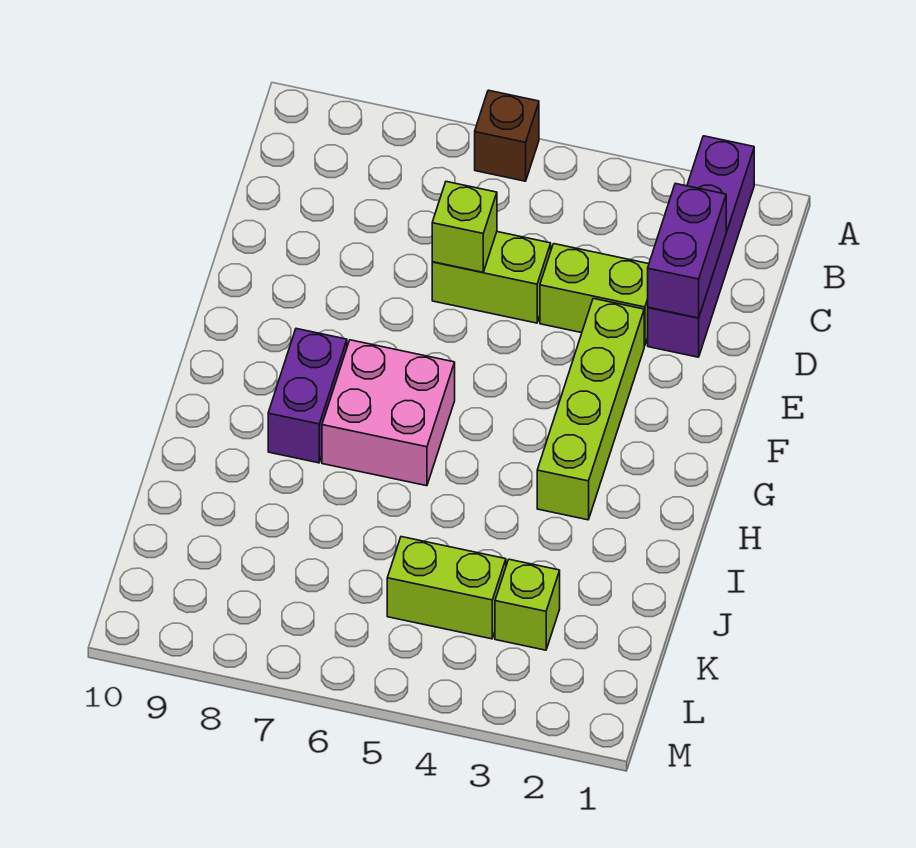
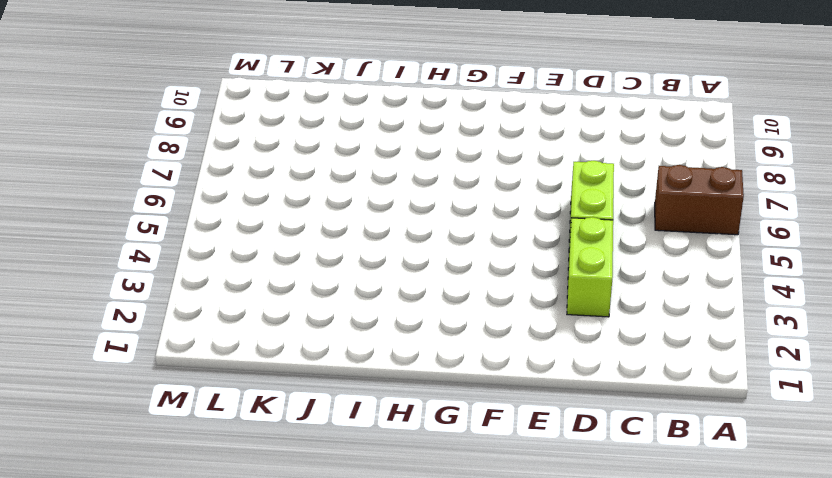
brown 1x2 brick [655,165,744,235] -> brown 1x1 brick [475,90,539,181]
none -> purple 1x4 brick [648,136,754,357]
none -> lime 1x4 brick [537,298,644,520]

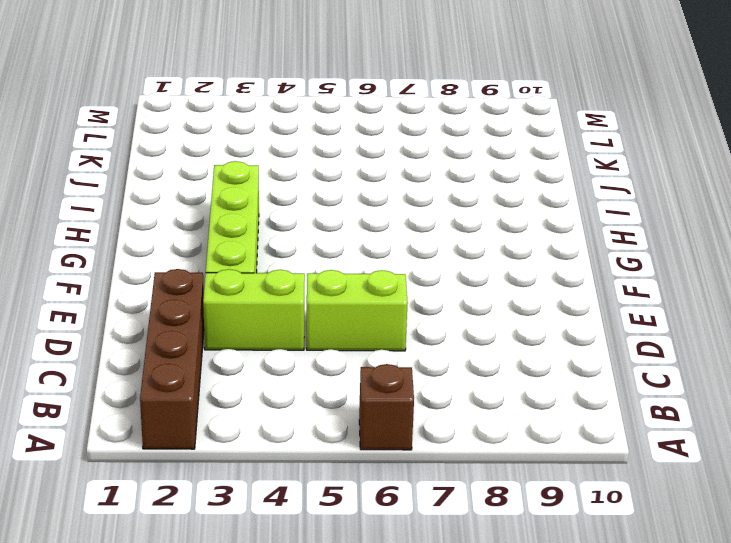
brown 1x4 brick [140,269,204,449] -> purple 1x4 brick [648,136,754,357]
none -> pink 2x2 brick [322,340,455,486]
none -> purple 1x2 brick [268,329,347,463]

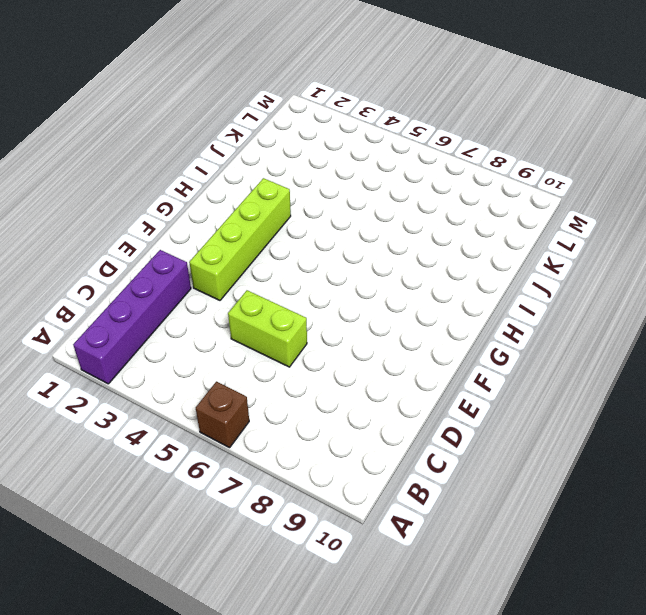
none -> lime 1x2 brick [540,244,649,346]
none -> pink 2x2 brick [322,340,455,486]

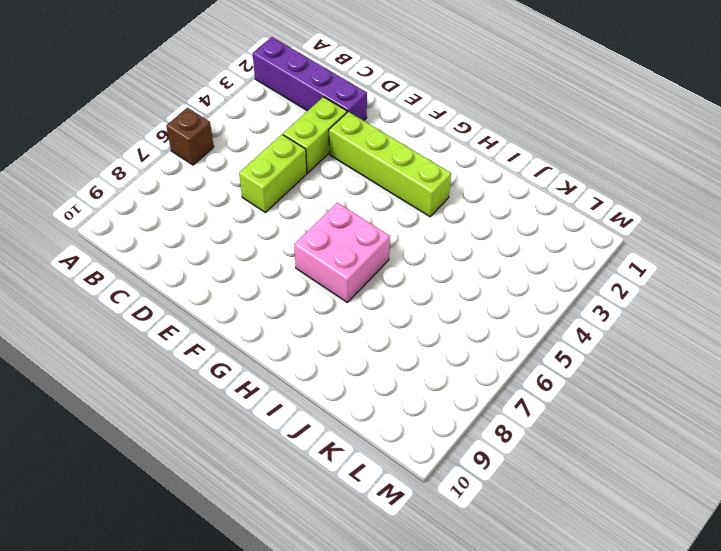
none -> purple 1x2 brick [268,329,347,463]
none -> lime 1x1 brick [495,559,560,650]

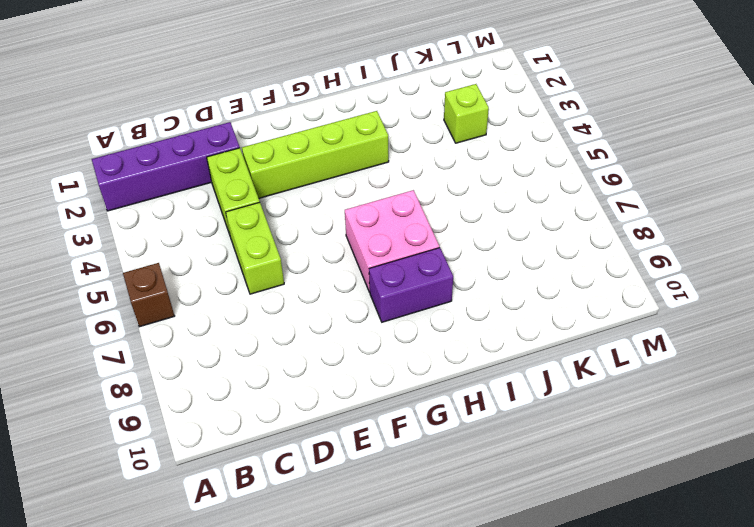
none -> lime 1x2 brick [387,537,506,639]
none -> purple 1x2 brick [648,184,726,318]

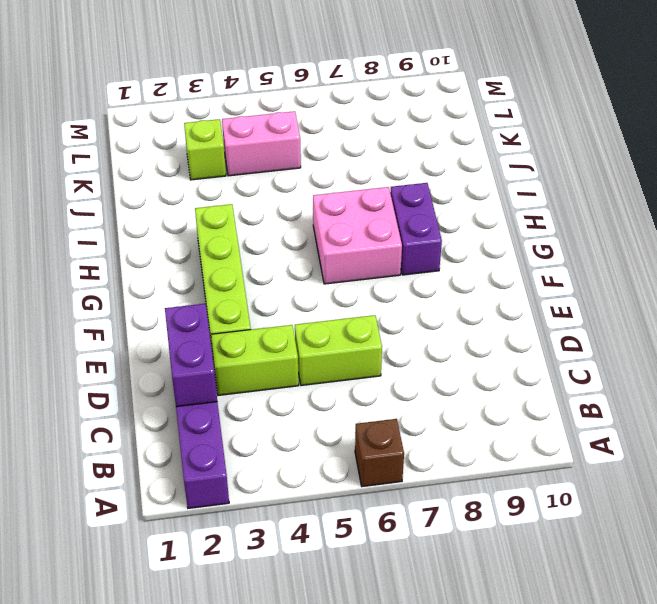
pink 1x2 brick [222,111,301,176] -> lime 1x2 brick [387,537,506,639]
none -> lime 1x1 brick [432,182,497,272]

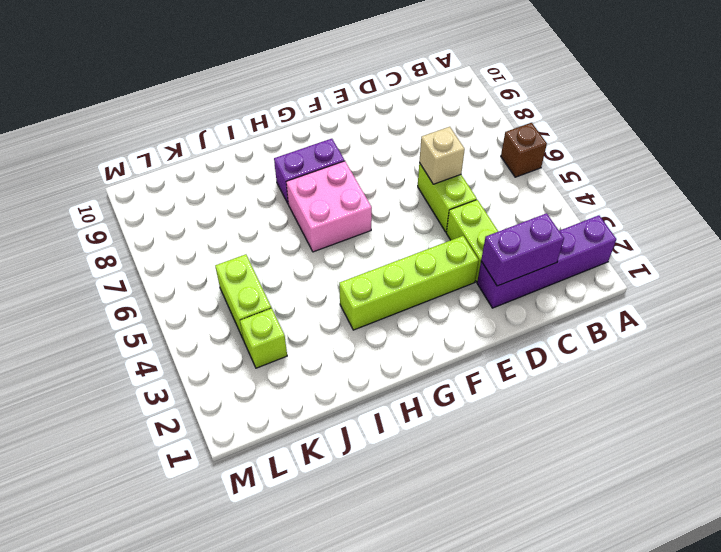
tan 1x1 brick [419,127,465,184] -> lime 1x1 brick [432,182,497,272]

